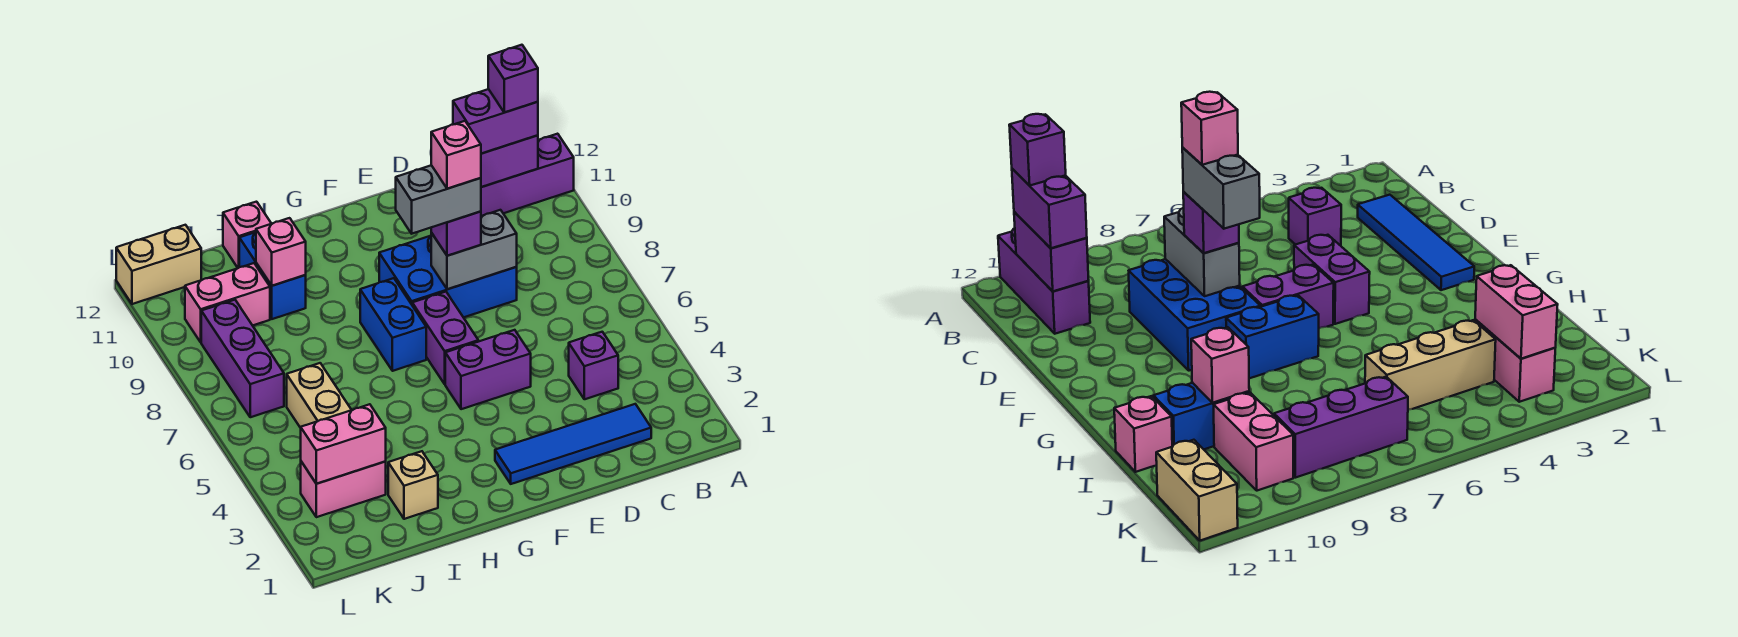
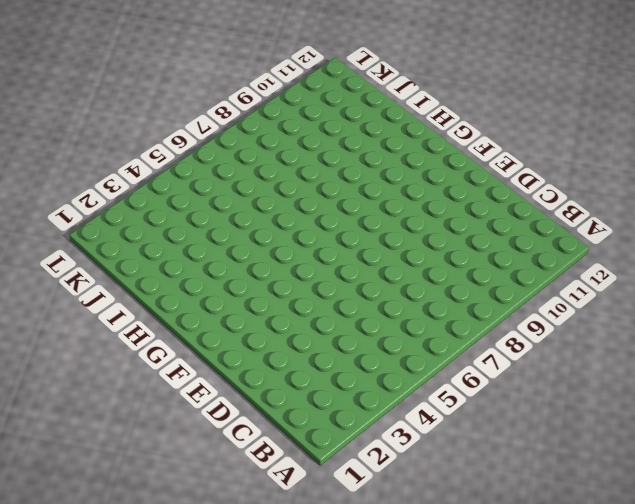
none -> purple 1x3 brick [481,134,574,216]
none -> blue 1x4 tile [495,404,651,484]
none -> purple 1x1 brick [569,332,618,399]

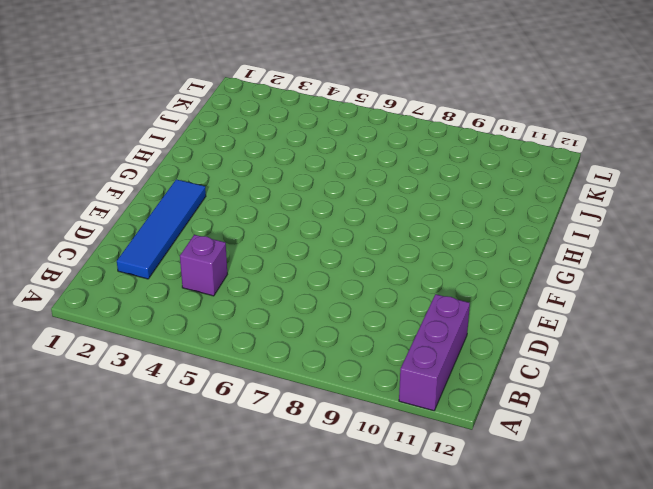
none -> blue 2x3 brick [379,236,517,317]
none -> purple 1x2 brick [445,330,531,409]
none -> purple 1x2 brick [412,292,478,384]

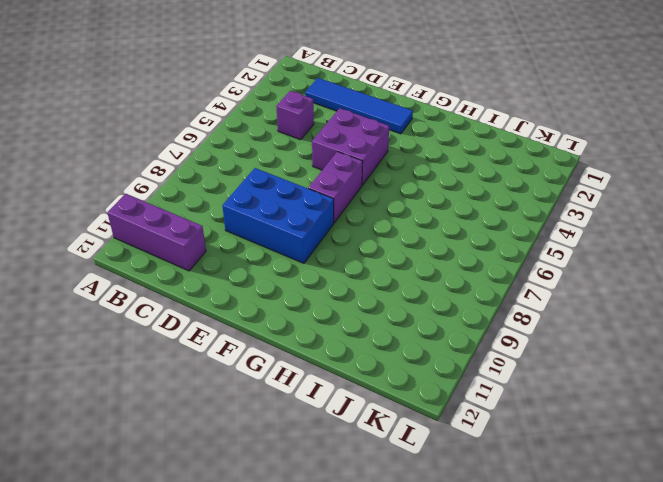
purple 2x2 brick [312,108,389,185] -> purple 1x2 brick [445,330,531,409]
none -> blue 1x2 brick [360,278,426,371]
none -> tan 1x1 brick [388,451,438,519]
none -> blue 1x2 brick [239,232,306,319]

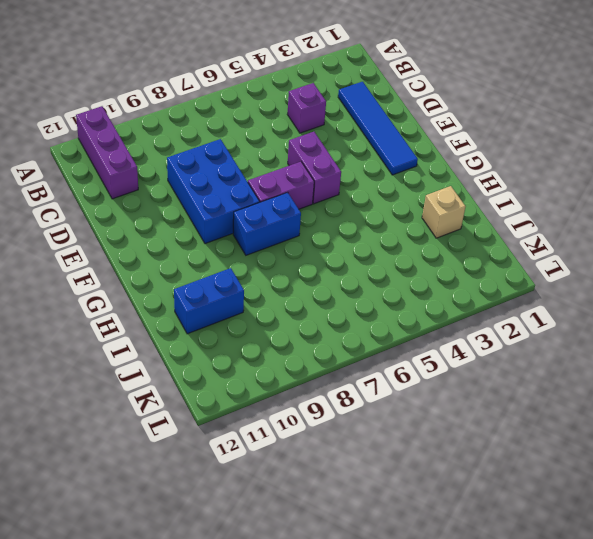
none -> pink 1x1 brick [223,202,271,268]
none -> pink 1x2 brick [301,462,386,517]
none -> tan 1x3 brick [287,363,351,428]

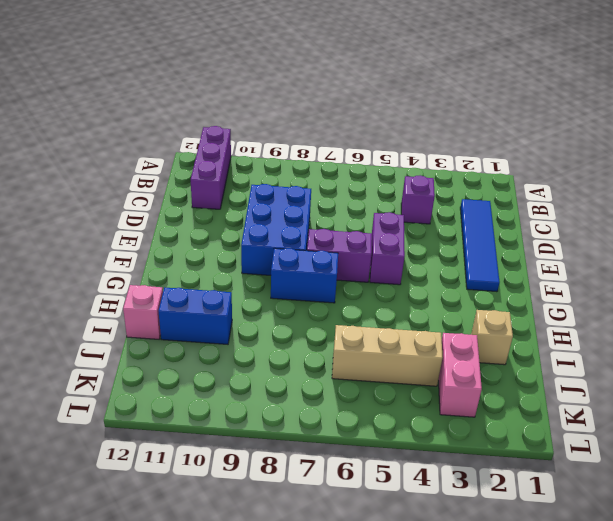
none -> pink 1x2 brick [185,263,270,342]
none -> purple 1x3 brick [201,300,284,417]
none -> tan 1x2 brick [116,225,201,304]

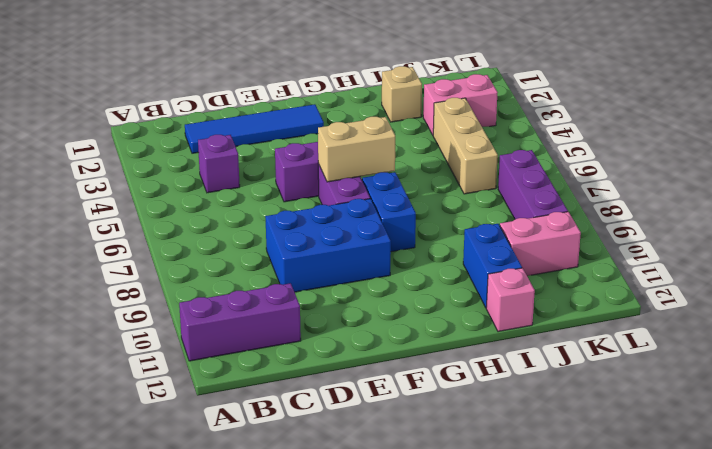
tan 1x2 brick [318,117,395,182] -> tan 1x2 brick moved to [116,225,201,304]
none -> purple 1x2 brick [481,135,538,187]
none -> grey 1x2 brick [431,210,517,289]
none -> pink 1x1 brick [256,218,306,286]

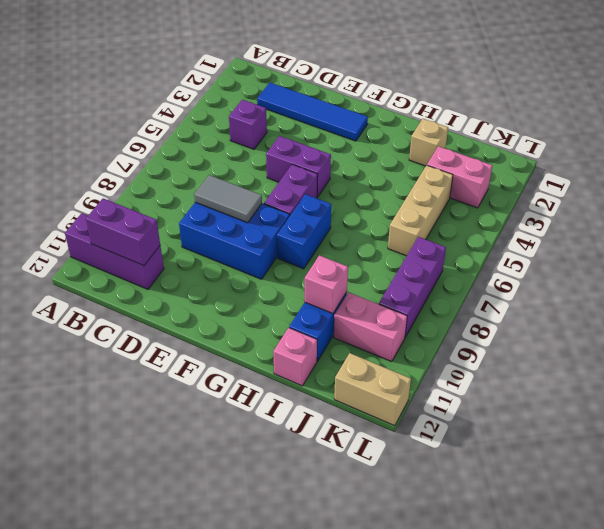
grey 1x2 tile [194,175,262,223] -> grey 1x2 brick [431,210,517,289]
none -> pink 1x2 brick [301,404,386,484]
none -> purple 1x2 brick [453,89,538,154]
none -> purple 1x1 brick [431,212,481,256]

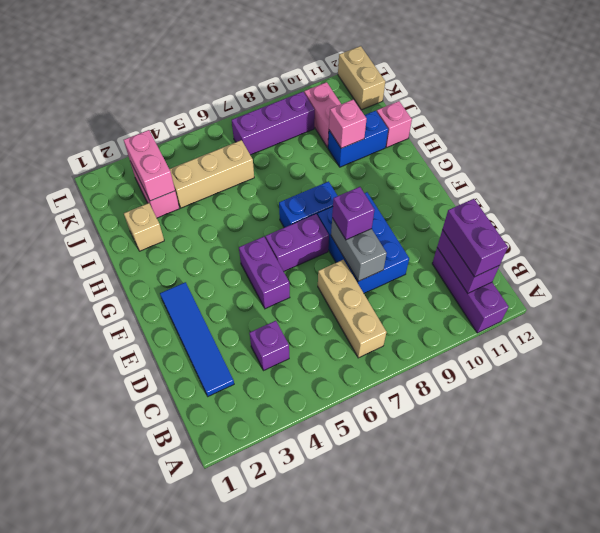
tan 1x3 brick [318,260,387,358] -> none
none -> purple 1x1 brick [488,45,538,112]
none -> grey 1x2 brick [396,165,481,234]
none -> pink 1x1 brick [431,121,481,189]

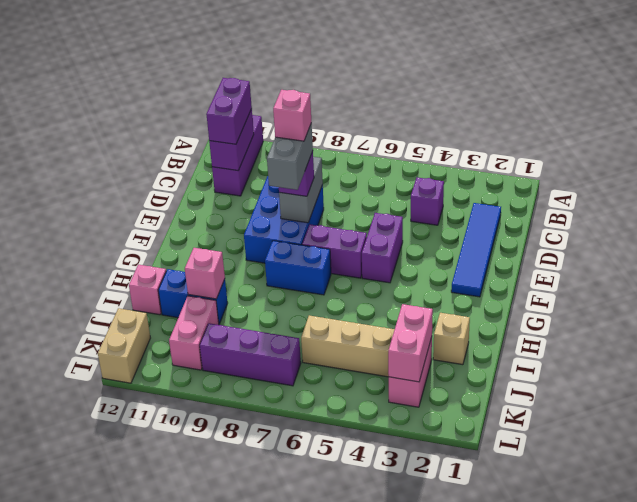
none -> purple 1x1 brick [488,45,538,112]

